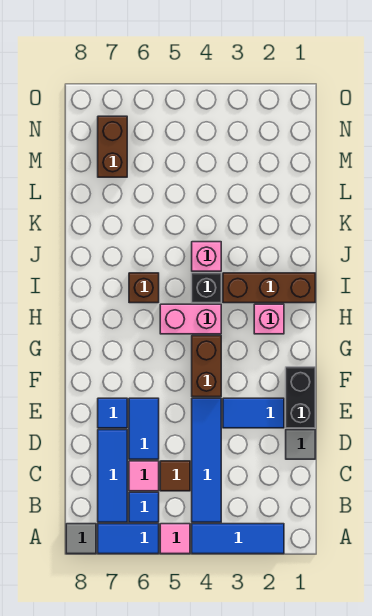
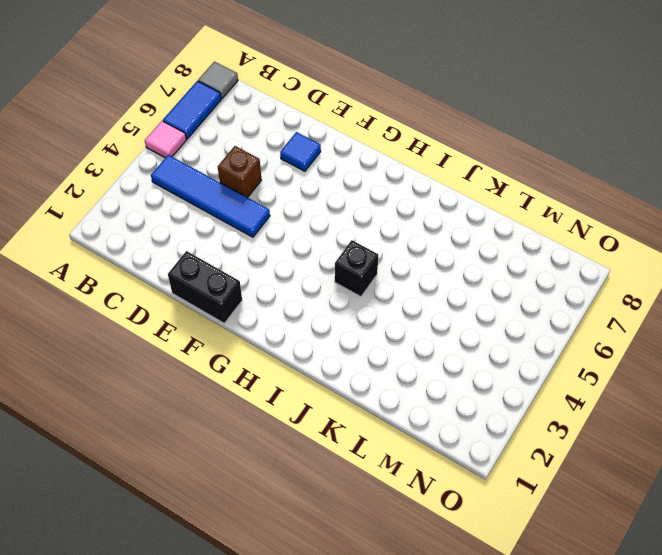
brown 1x1 brick [218,146,261,198] -> brown 1x1 brick moved to [129,273,159,303]
none -> blue 1x3 tile [192,524,284,554]
none -> blue 1x1 tile [129,492,159,522]
none -> blue 1x3 tile [98,430,127,522]

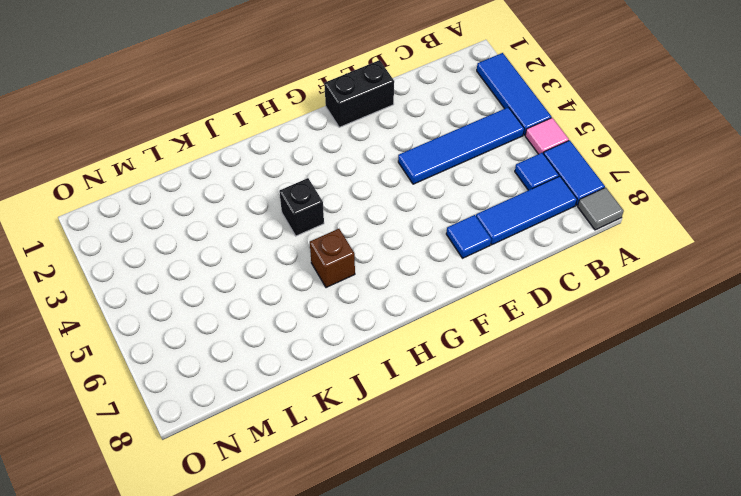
none -> brown 1x1 tile [160,461,190,491]
none -> pink 1x1 tile [129,461,159,491]
none -> grey 1x1 tile [286,430,315,459]

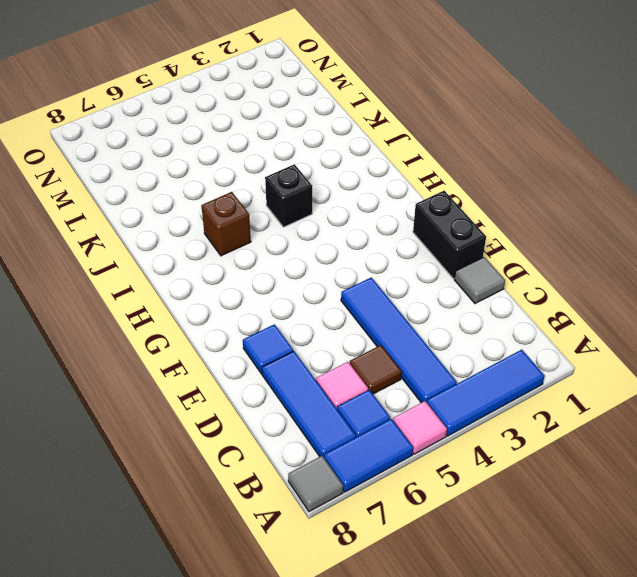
none -> blue 1x2 tile [129,398,159,459]
none -> blue 1x2 tile [223,398,284,428]
none -> brown 1x2 brick [192,336,221,397]

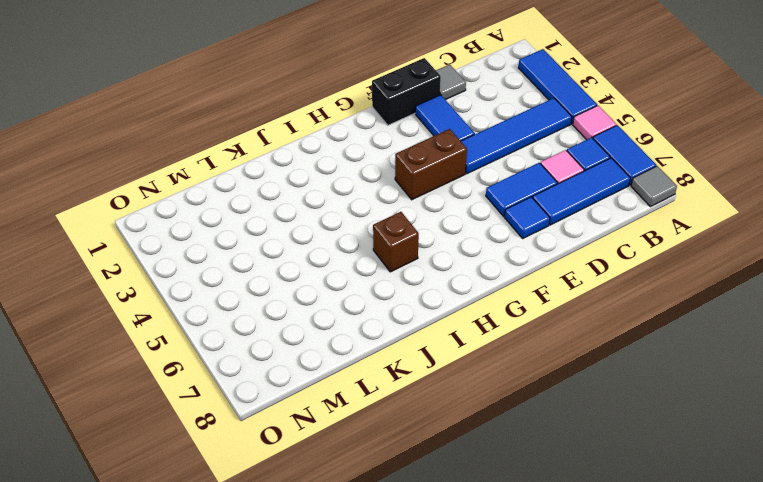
none -> brown 1x1 tile [160,461,190,491]
none -> pink 1x1 brick [254,304,284,334]
none -> pink 1x2 brick [160,304,221,334]

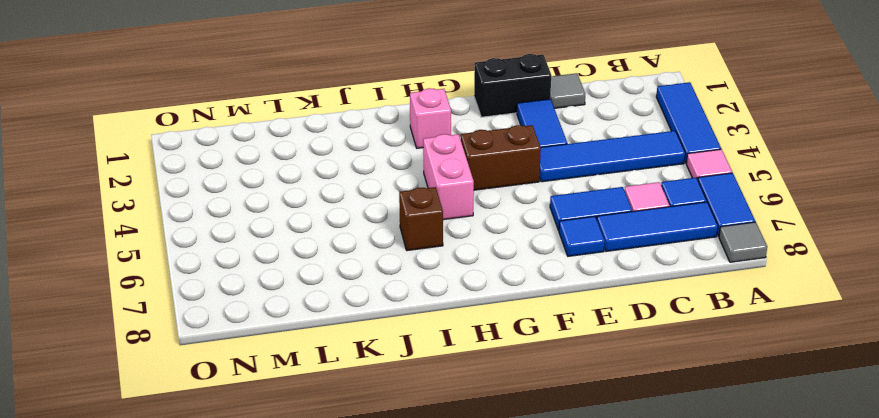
none -> brown 1x1 tile [160,461,190,491]
none -> brown 1x3 brick [223,273,315,303]
none -> black 1x1 brick [192,273,221,303]

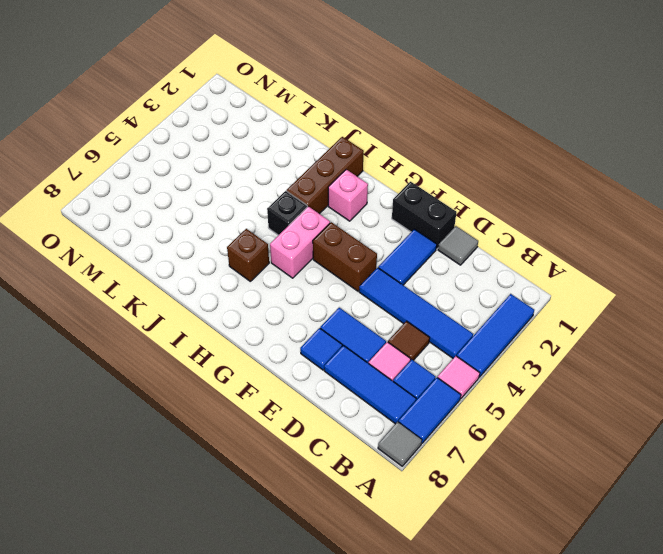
none -> pink 1x1 brick [192,242,221,271]
none -> brown 1x2 brick [98,116,127,177]

